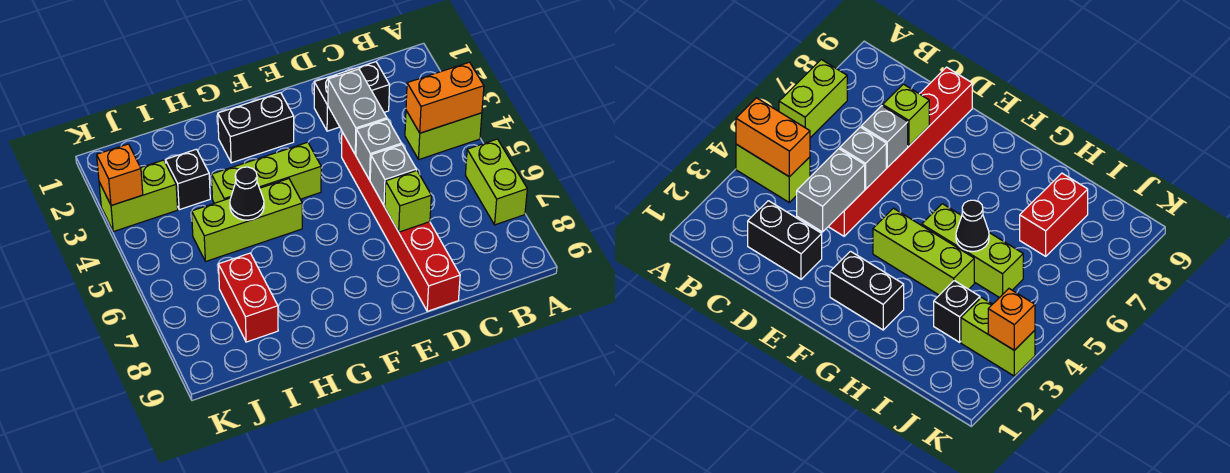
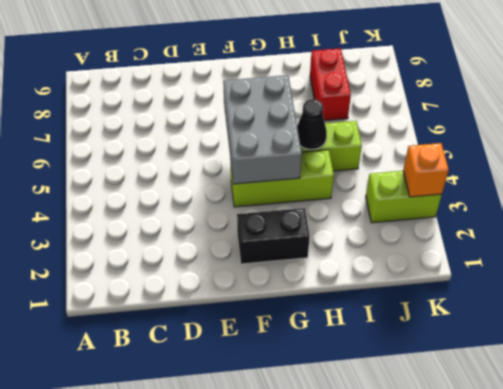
grey 2x3 brick [223,75,302,184] -> none
none -> lime 1x2 brick [405,111,482,159]
none -> lime 1x2 brick [465,139,527,225]
none -> black 1x2 brick [314,62,390,131]

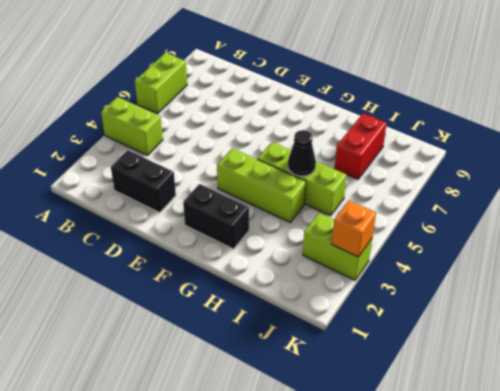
none -> red 1x6 brick [342,132,460,311]
none -> black 1x1 brick [165,149,210,210]
none -> orange 1x2 brick [406,62,484,133]

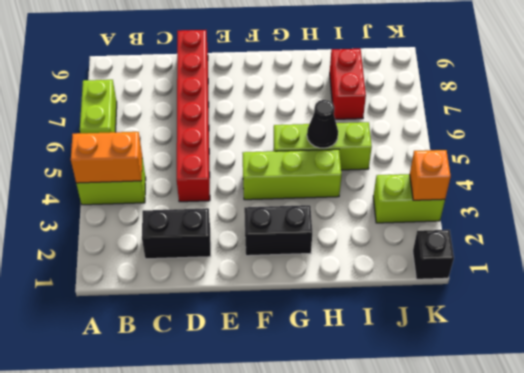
black 1x1 brick [413,230,454,279] -> black 1x1 brick moved to [165,149,210,210]
none -> grey 1x2 brick [328,69,387,155]
none -> grey 1x1 brick [356,119,402,180]
none -> grey 1x1 brick [370,145,416,206]

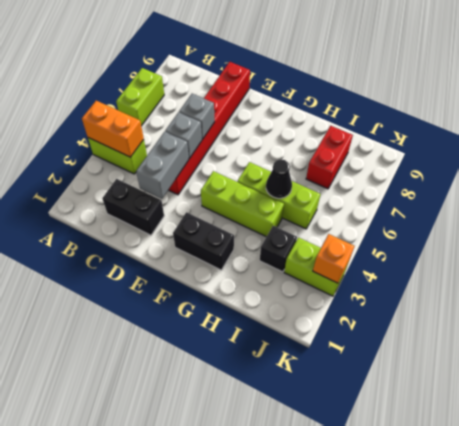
none -> lime 1x1 brick [385,170,431,232]

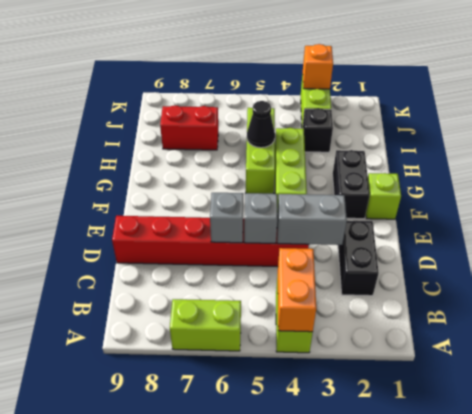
lime 1x1 brick [366,173,401,219] -> lime 1x1 brick moved to [385,170,431,232]

